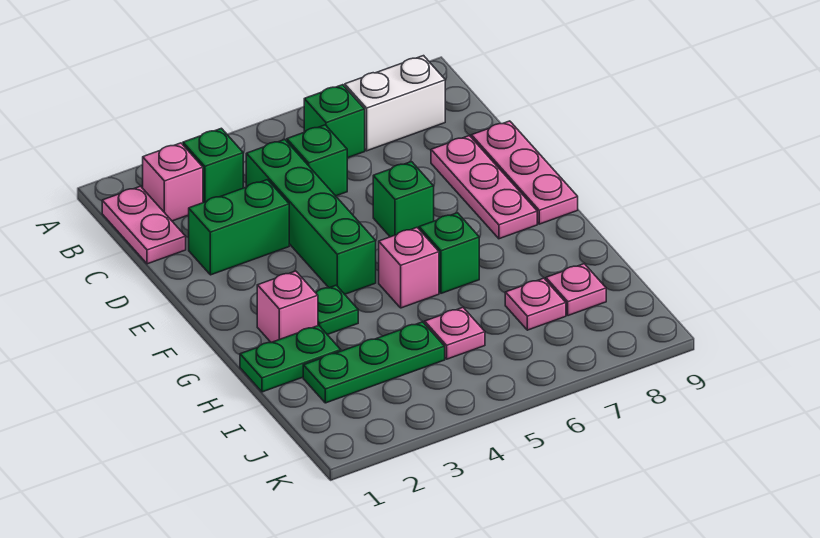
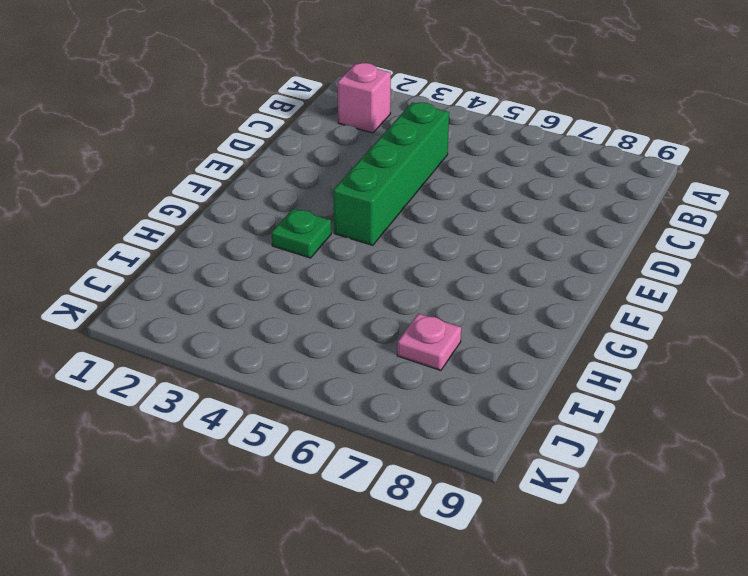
none -> pink 1x2 plate [102,186,186,264]
none -> green 1x1 brick [183,128,243,203]
none -> green 1x1 brick [304,85,365,158]

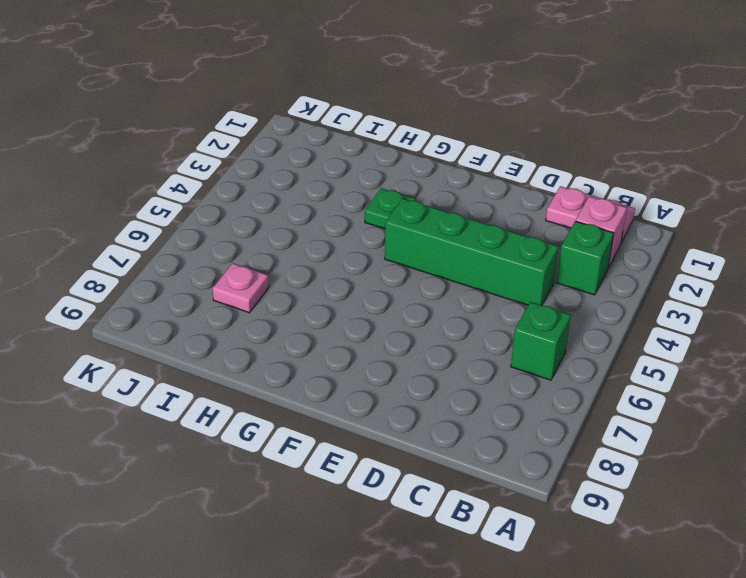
none -> white 1x2 brick [345,56,445,151]
none -> green 1x1 brick [287,125,347,196]
none -> green 1x2 brick [188,180,289,275]

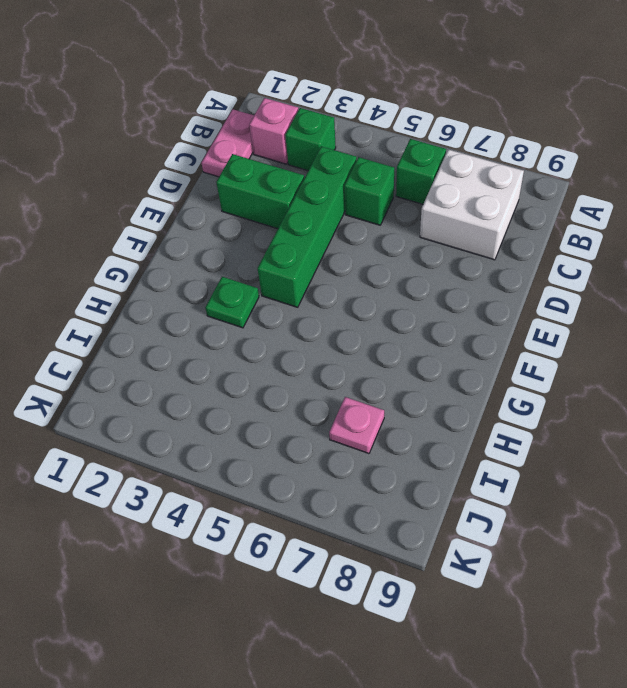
white 2x2 brick [420,149,524,260] -> white 1x2 brick [345,56,445,151]
none -> pink 1x3 plate [431,136,537,239]
none -> pink 1x3 plate [471,121,578,224]
none -> green 1x1 brick [373,162,434,237]

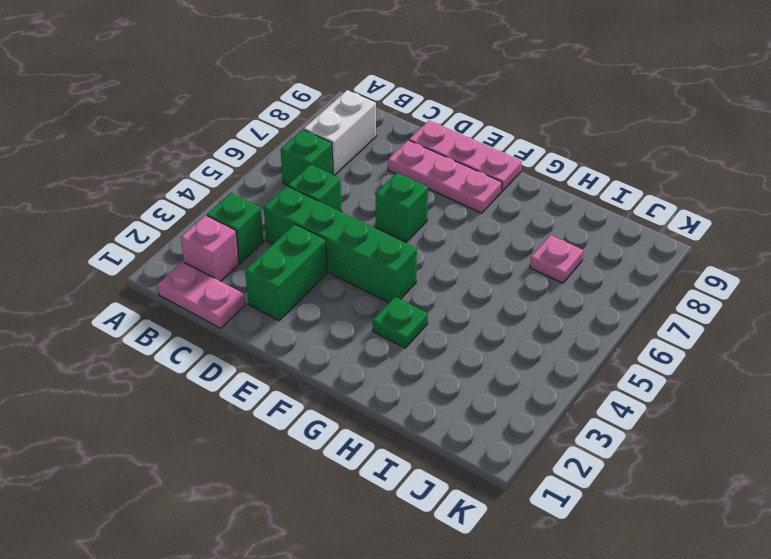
none -> pink 1x1 brick [257,271,318,343]
none -> pink 1x1 brick [379,228,439,308]
none -> green 1x1 brick [419,213,479,293]

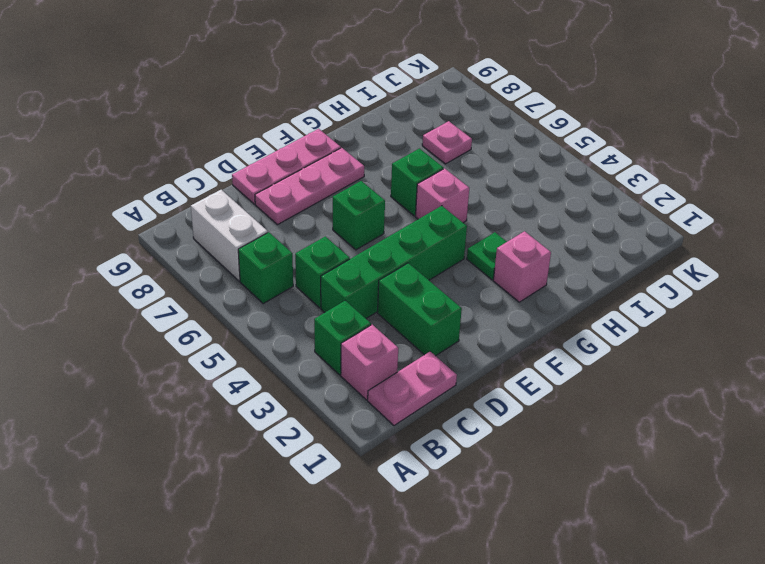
none -> green 1x2 plate [240,325,341,392]
none -> green 1x3 plate [303,322,445,403]
none -> pink 1x1 plate [425,307,485,359]

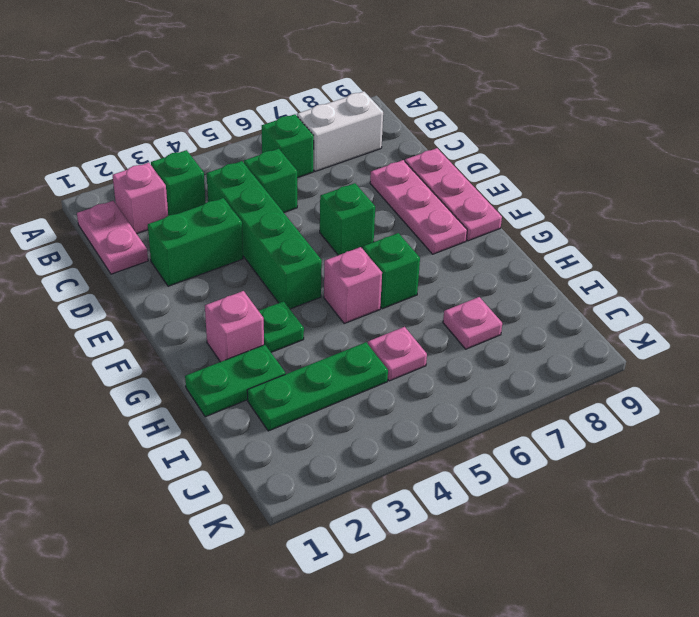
none -> pink 1x1 plate [546,264,606,316]

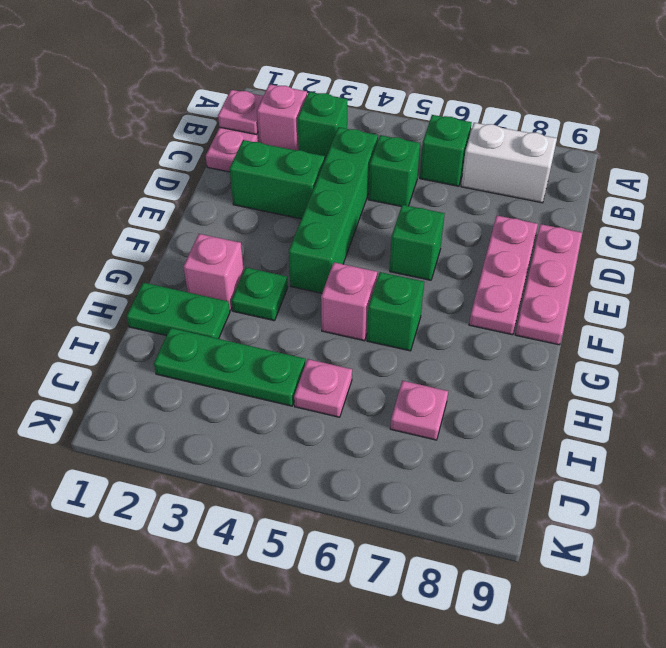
pink 1x1 plate [218,90,263,134] -> pink 1x1 plate moved to [546,264,606,316]

